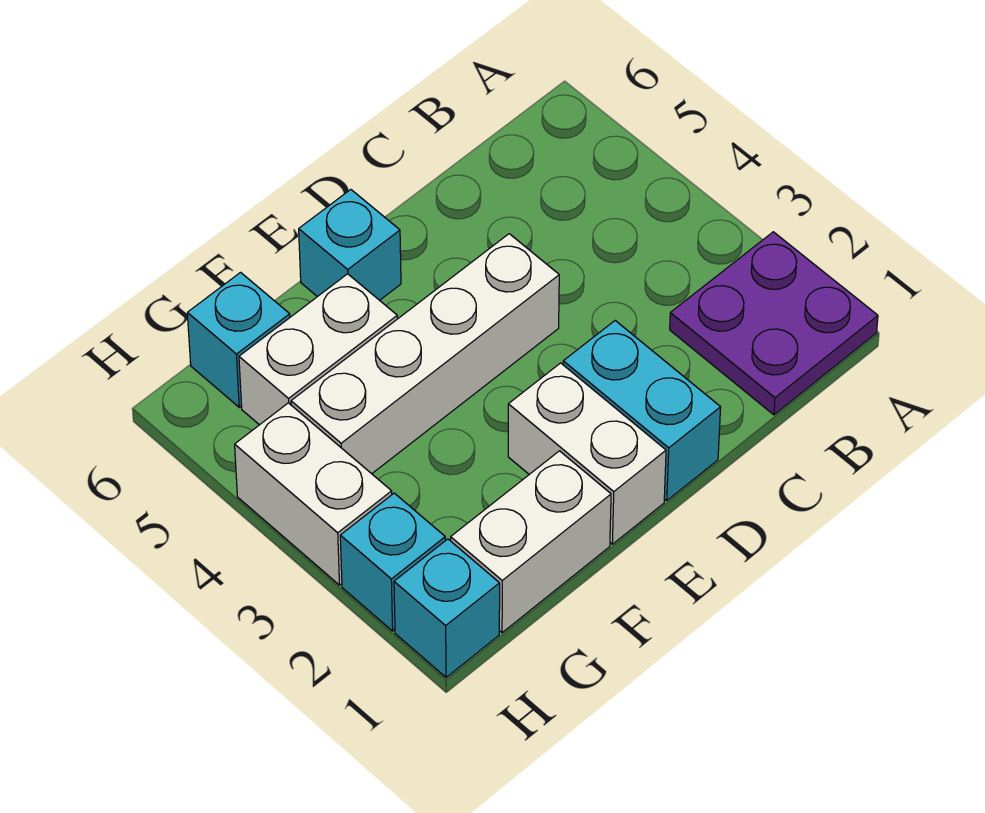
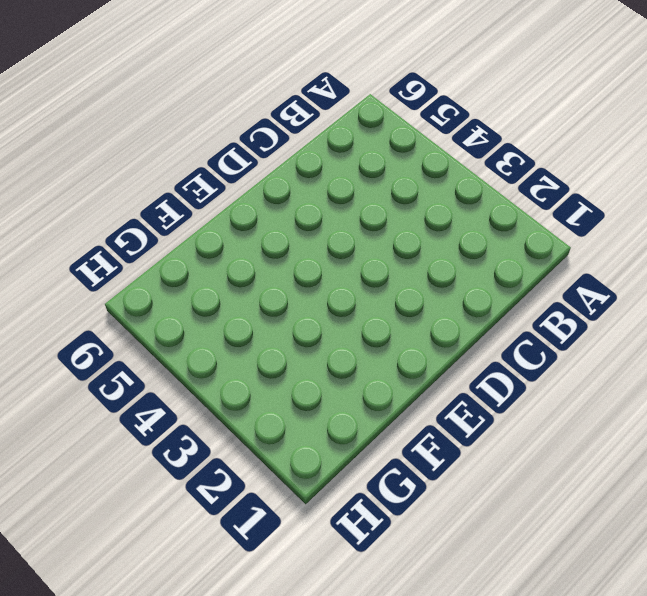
none -> purple 2x2 plate [670,232,878,415]
none -> cyan 1x2 brick [563,321,721,501]

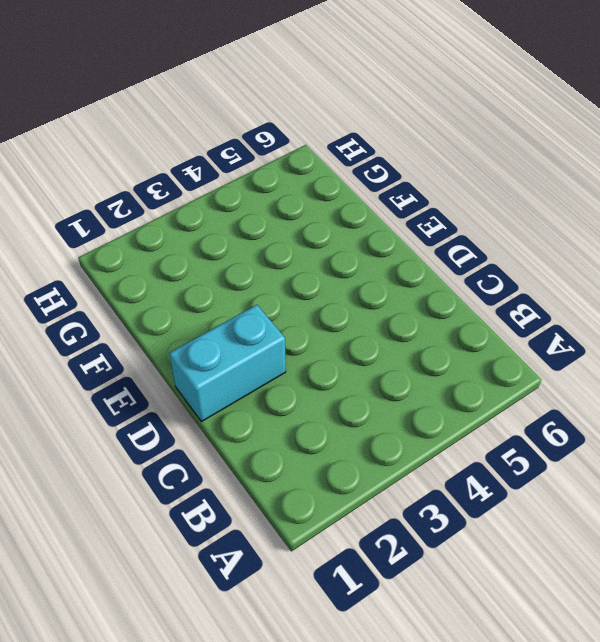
none -> purple 2x2 plate [670,232,878,415]
none -> white 1x4 brick [291,234,559,474]

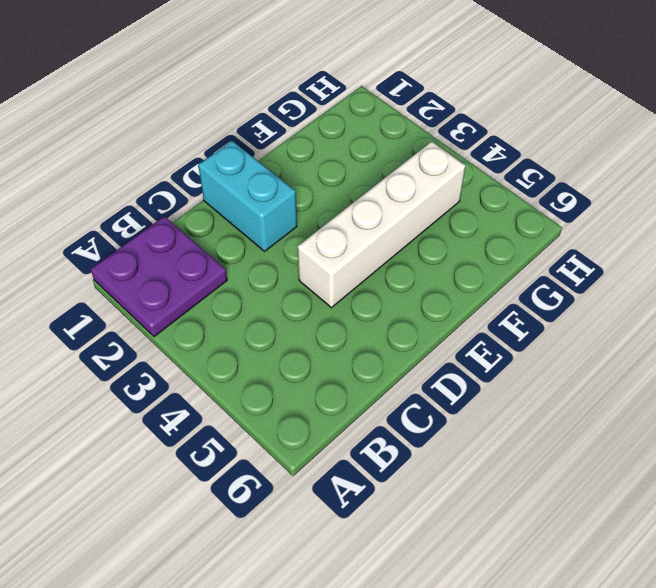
none -> white 1x2 brick [508,363,666,544]
none -> cyan 1x1 brick [299,190,401,300]

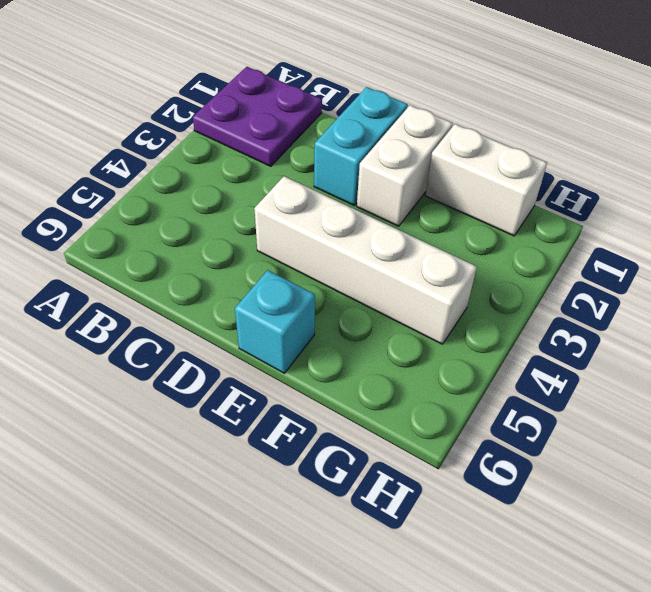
none -> white 1x2 brick [239,274,397,425]
none -> cyan 1x1 brick [187,272,290,407]

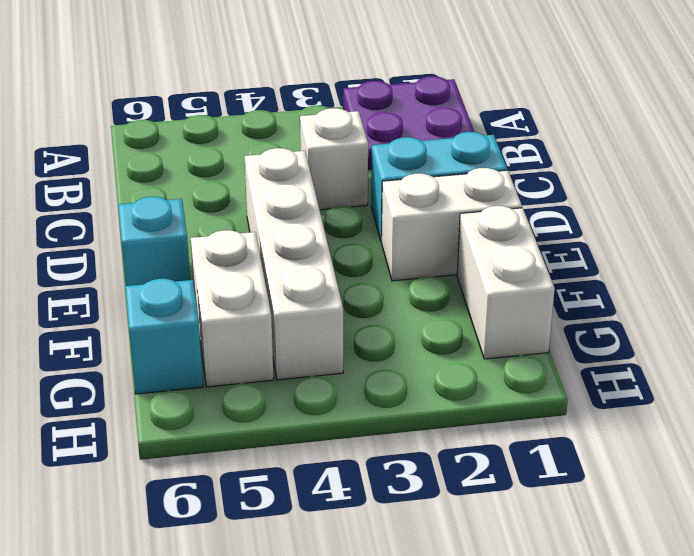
white 1x1 brick [300,108,368,210] -> none
none -> cyan 1x1 brick [394,539,500,677]
none -> cyan 1x1 brick [340,493,445,631]

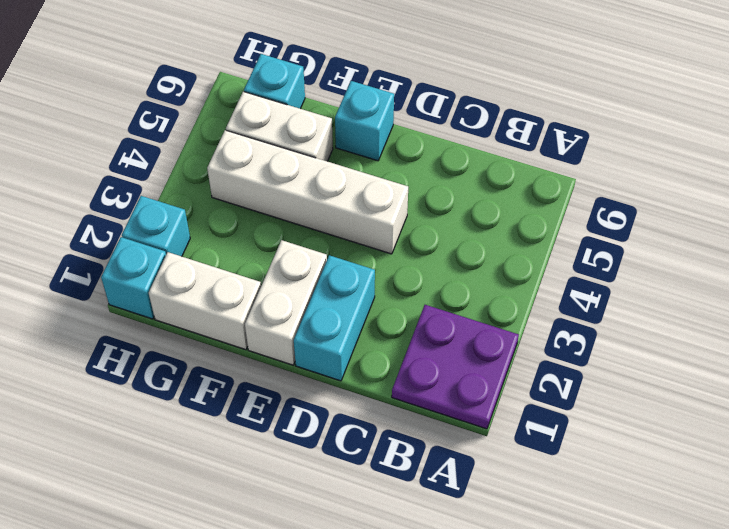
none -> white 1x2 brick [235,403,392,585]

